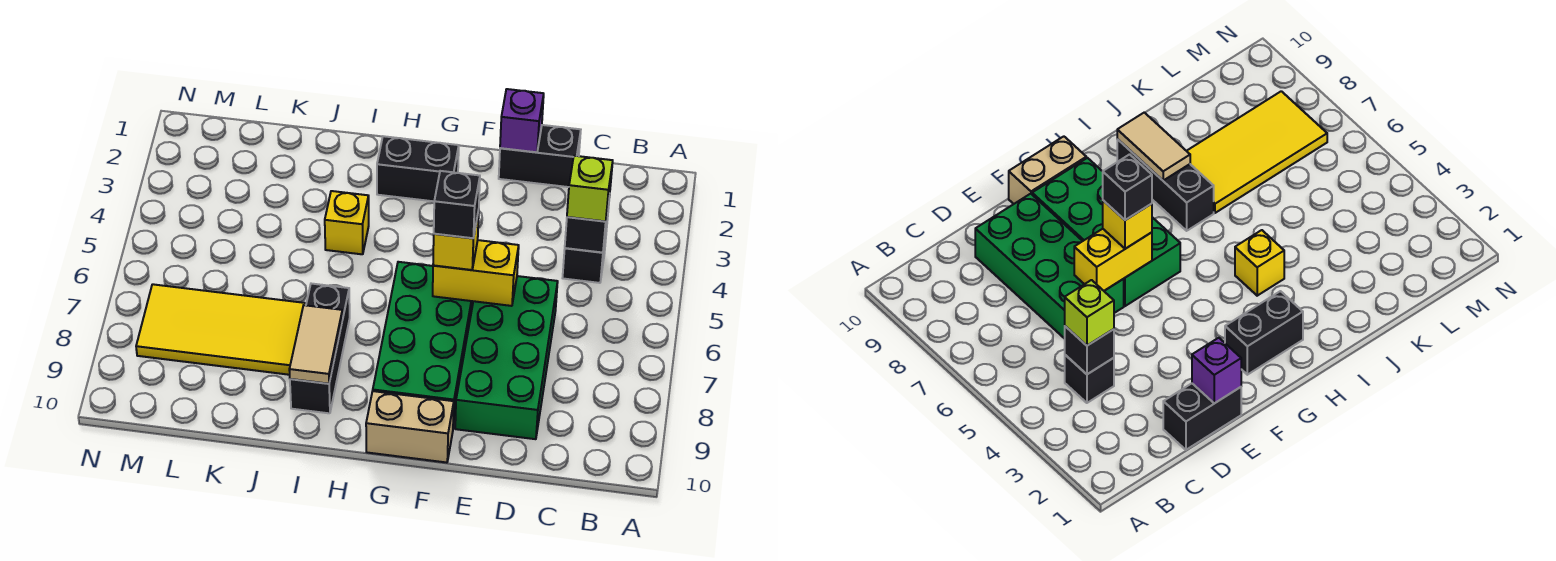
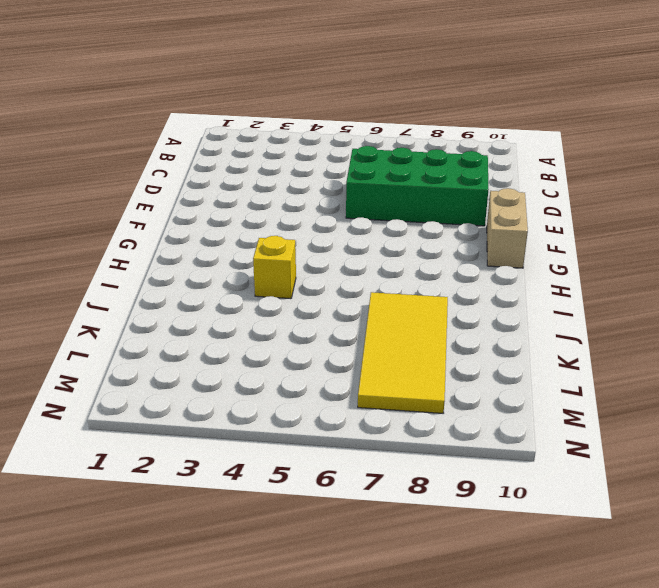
none -> black 1x1 brick [563,229,607,283]
none -> black 1x2 brick [499,125,581,187]
none -> green 2x4 brick [373,262,473,427]

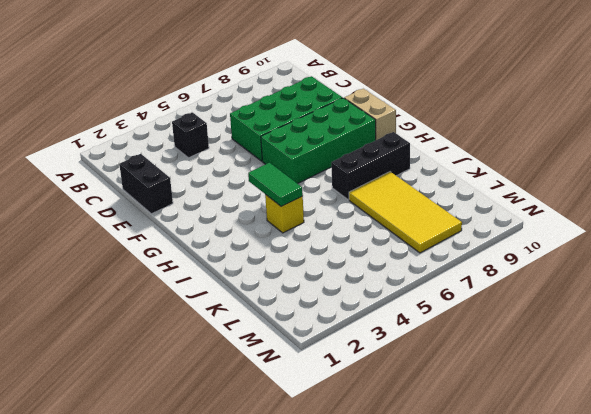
green 1x2 tile [248,163,303,206] -> none
none -> black 1x2 brick [377,136,459,201]
none -> black 1x1 brick [565,196,610,253]
none -> purple 1x1 brick [500,89,544,152]

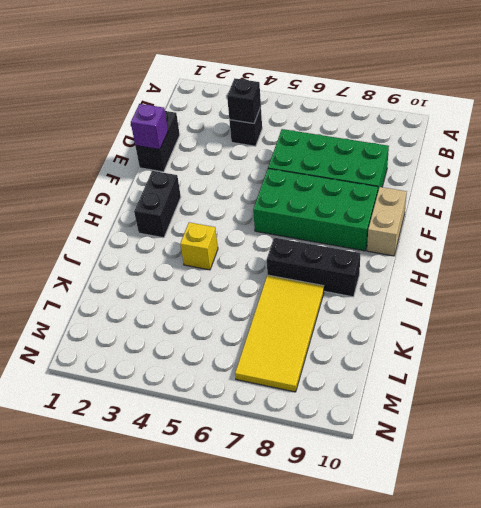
none -> yellow 1x2 brick [433,240,519,306]
none -> tan 1x2 tile [289,305,343,384]
none -> lime 1x1 brick [567,156,613,221]

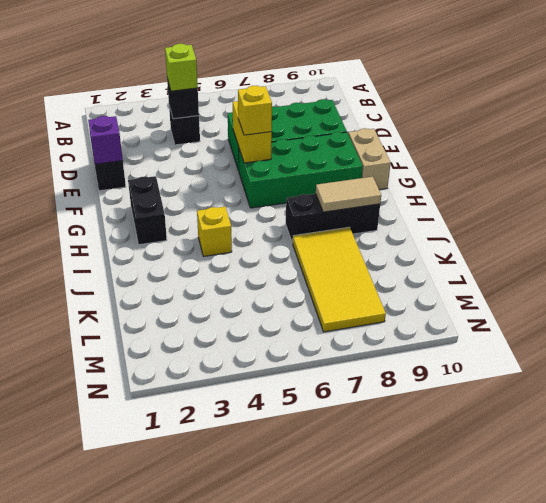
none -> black 1x1 brick [434,171,480,238]

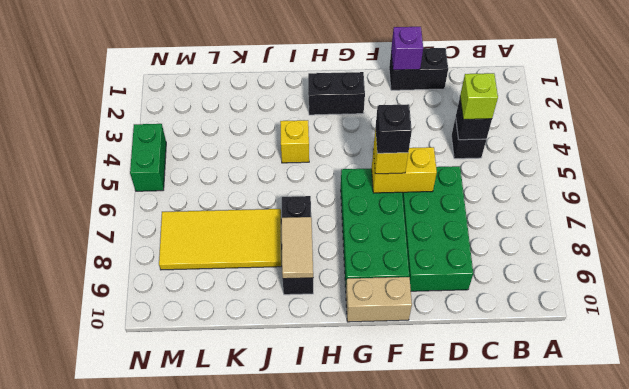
green 1x2 brick [130,124,166,191] -> none

